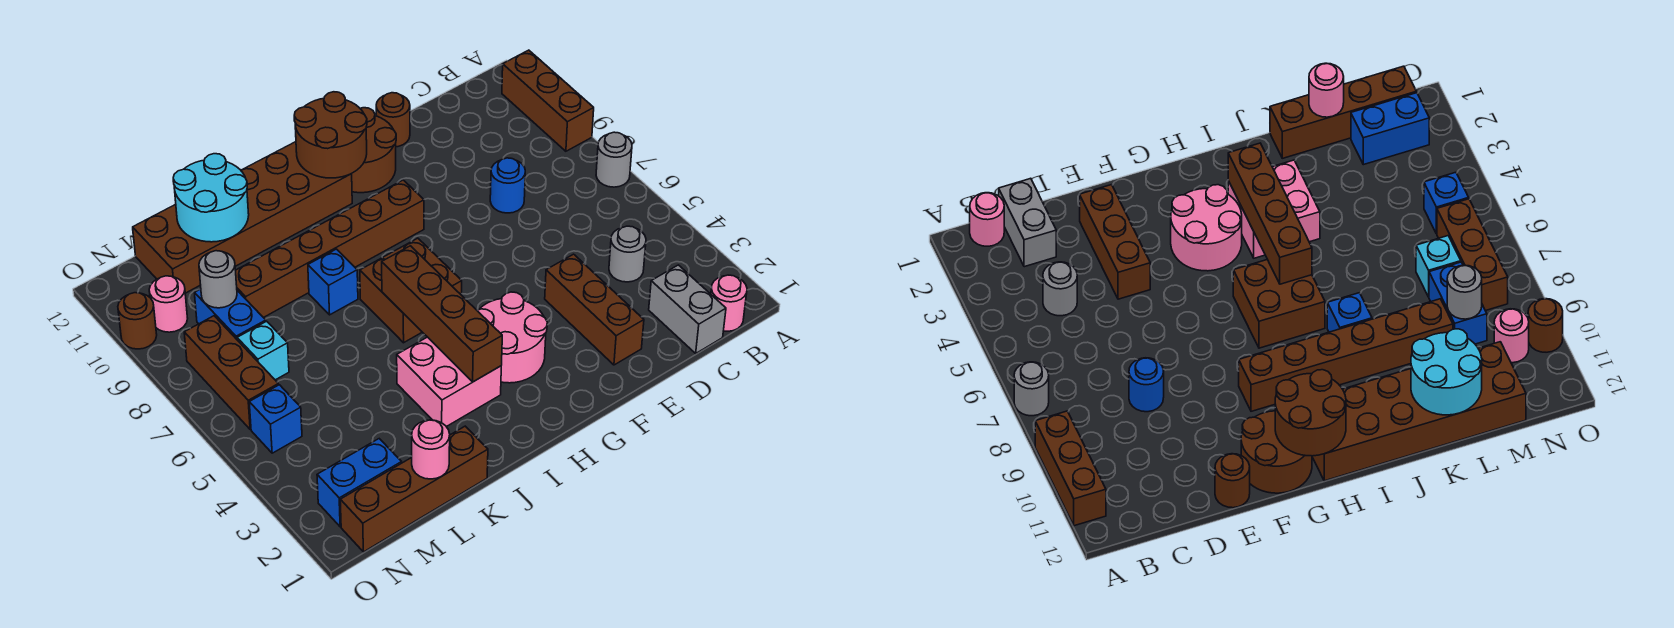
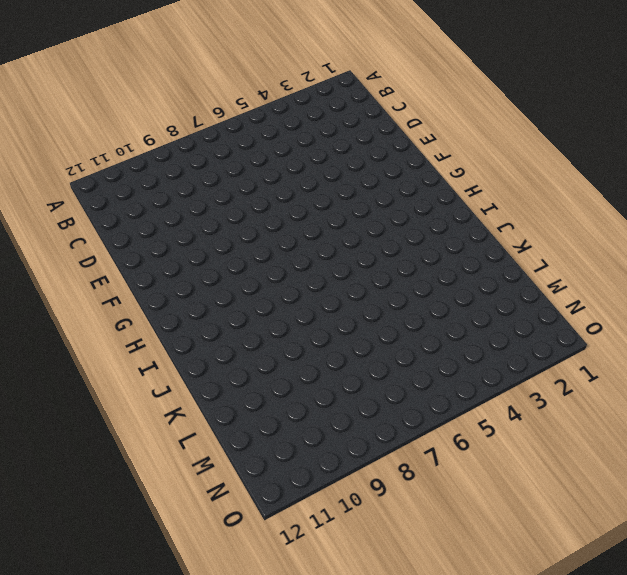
none -> grey 1x1 round brick [596,132,632,187]
none -> brown 1x3 brick [502,50,594,151]
none -> pink 1x1 round brick [711,275,747,331]

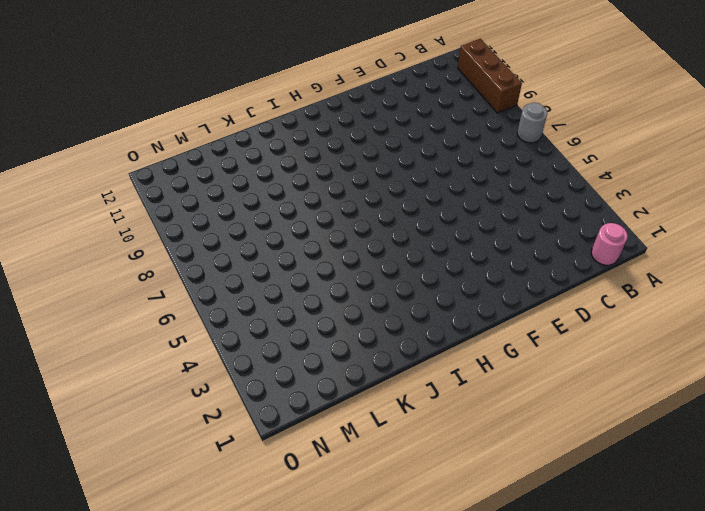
none -> grey 1x2 brick [649,265,726,353]
none -> grey 1x1 round brick [609,226,646,282]
none -> blue 1x1 round brick [490,158,525,213]

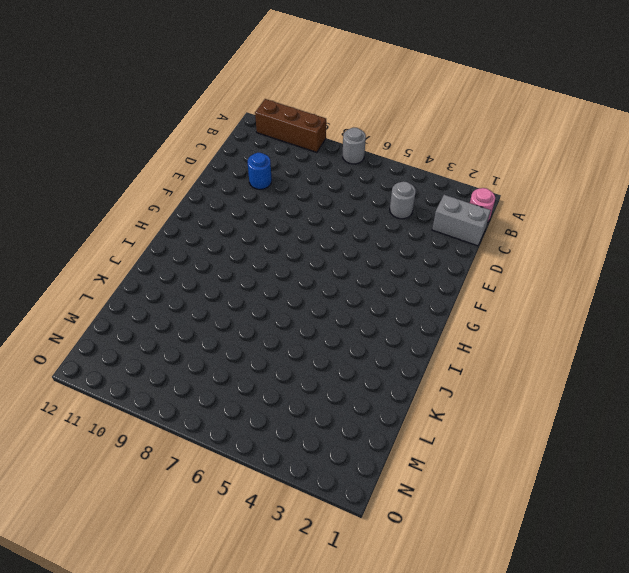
blue 1x1 round brick [248,153,272,189] -> blue 1x1 round brick moved to [490,158,525,213]
none -> brown 1x3 brick [545,254,644,365]
none -> brown 1x1 round brick [376,93,410,147]
none -> brown 2x2 round brick [352,108,396,193]

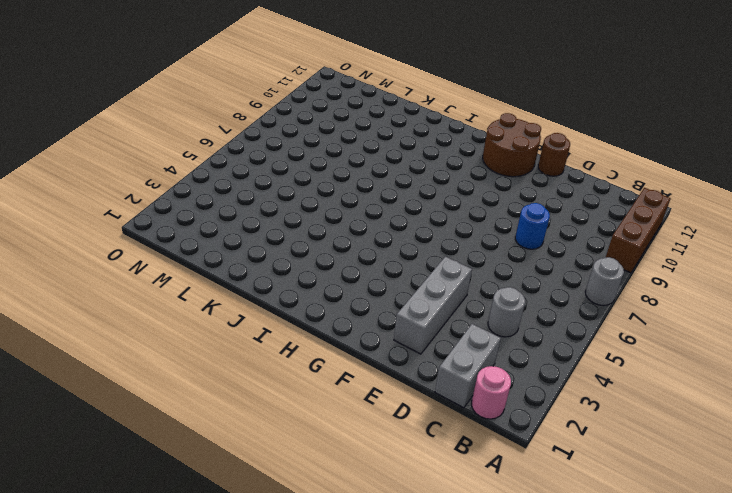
grey 1x3 brick [394,257,472,354] -> brown 1x3 brick [545,254,644,365]
none -> pink 2x2 round brick [477,292,547,383]
none -> brown 1x6 brick [236,180,424,318]
none -> brown 2x2 brick [360,238,462,343]

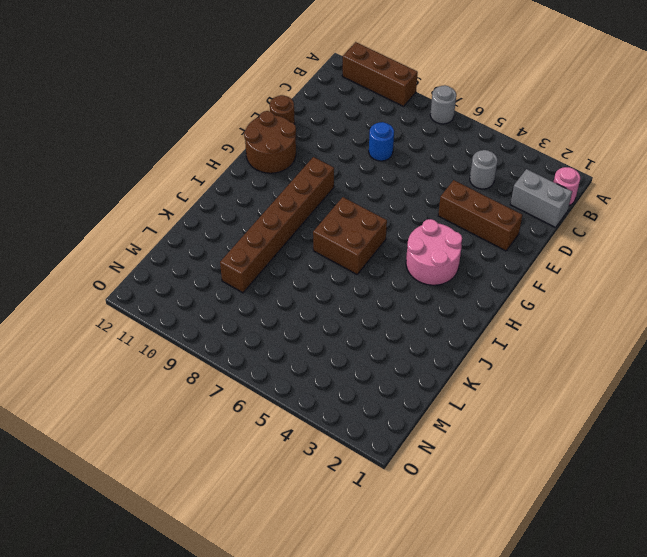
none -> brown 2x6 brick [133,142,352,293]
none -> pink 2x2 brick [397,337,501,427]
none -> blue 1x1 brick [308,249,358,315]

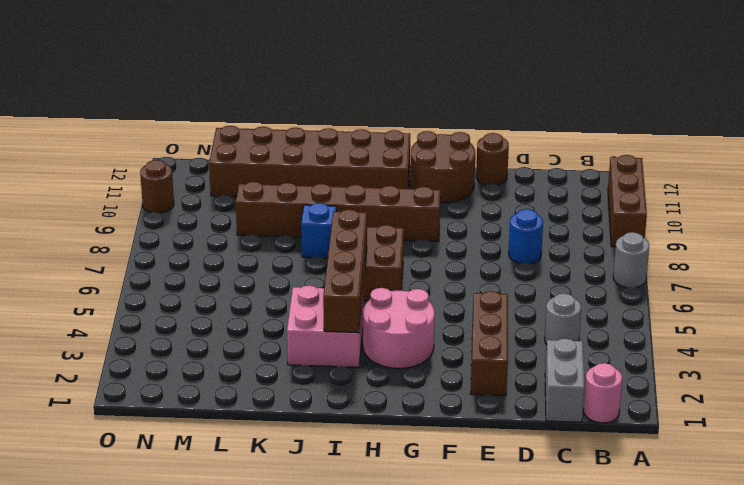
none -> brown 1x4 brick [340,426,488,552]
none -> blue 1x2 brick [317,439,402,527]
none -> cyan 1x1 brick [237,321,289,380]

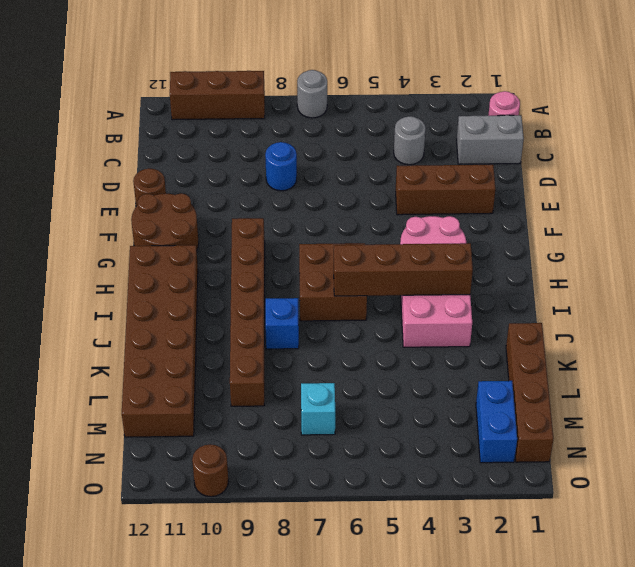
none -> blue 1x2 brick [195,289,266,339]
none -> blue 1x1 brick [249,385,302,453]
none -> brown 1x3 brick [184,316,278,430]

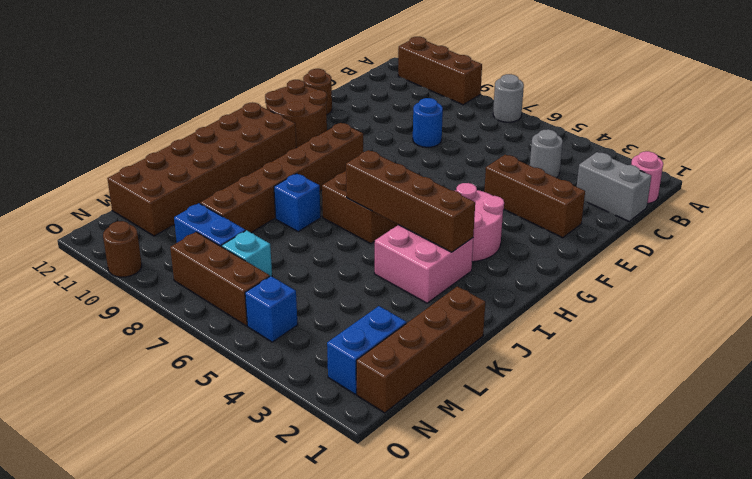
none -> pink 1x1 round brick [149,276,188,332]
none -> brown 2x2 round brick [294,92,367,178]
none -> cyan 2x2 round brick [173,154,249,242]

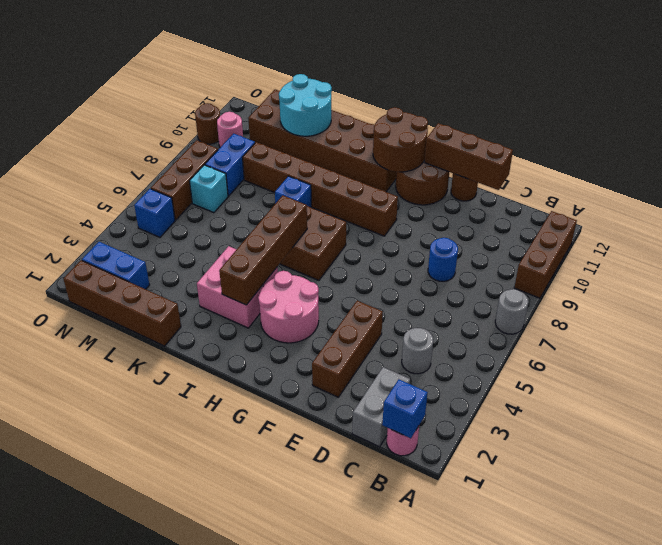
blue 1x1 brick [382,379,428,438] -> none
brown 1x3 brick [425,123,513,190] -> none
none -> pink 1x1 round brick [412,420,450,479]
none -> grey 1x1 round brick [199,251,237,308]

